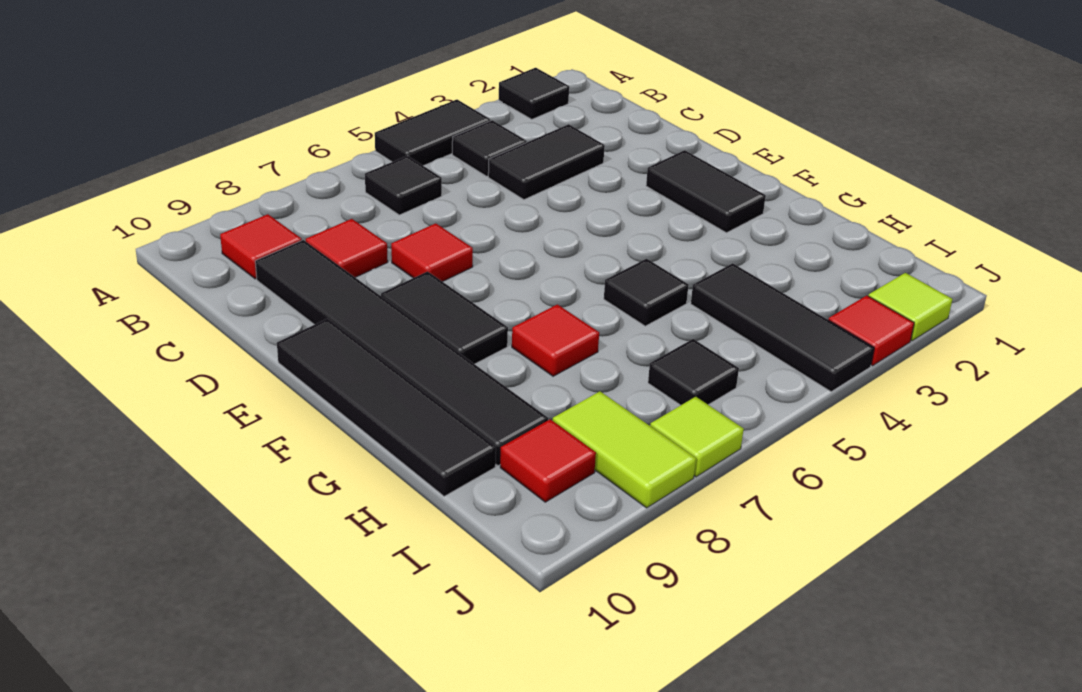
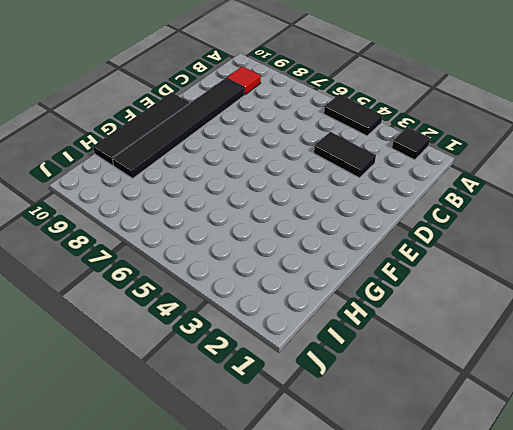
none -> black 1x1 tile [452,120,527,176]
none -> black 1x1 tile [365,156,442,215]
none -> red 1x1 tile [306,219,388,277]

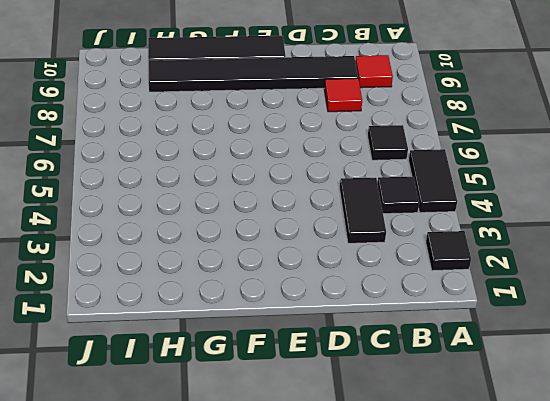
none -> red 1x1 tile [391,223,473,282]
none -> black 1x2 tile [646,150,766,233]
none -> black 1x2 tile [381,271,508,364]

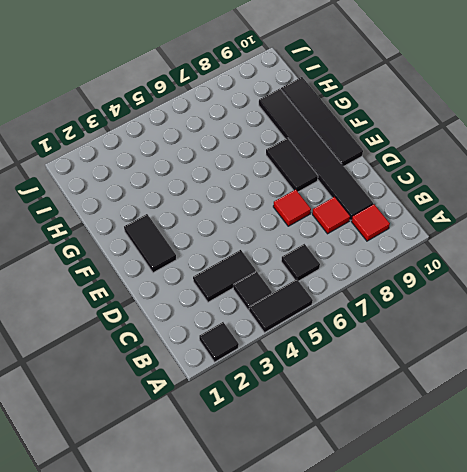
none -> black 1x1 tile [604,259,688,326]
none -> red 1x1 tile [512,304,599,376]
none -> black 1x3 tile [691,263,874,392]

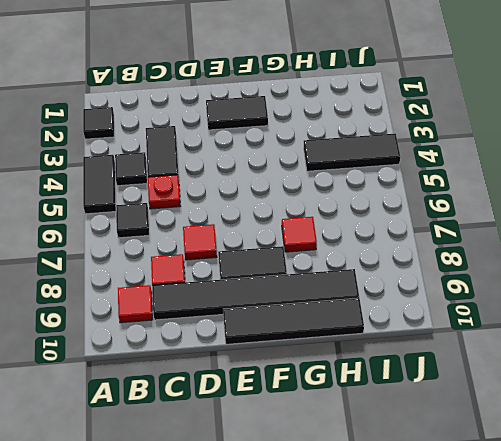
red 1x1 plate [148,175,180,209] -> none
none -> black 1x1 tile [604,259,688,326]
none -> black 1x1 tile [648,339,739,405]
none -> lime 1x2 tile [552,391,696,508]

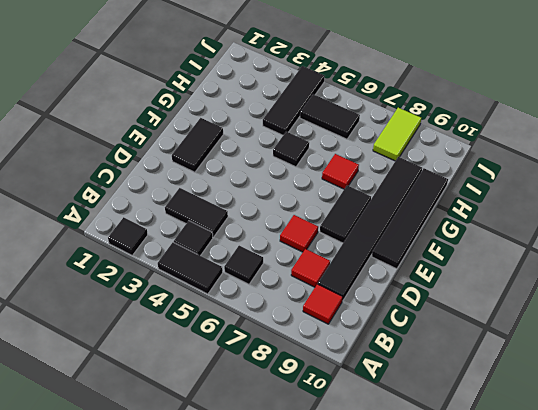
black 1x2 tile [300,94,360,139] -> black 1x1 tile [648,339,739,405]
none -> red 1x1 tile [500,419,596,502]
none -> lime 1x1 tile [868,273,952,341]
none -> red 1x1 tile [828,296,914,366]

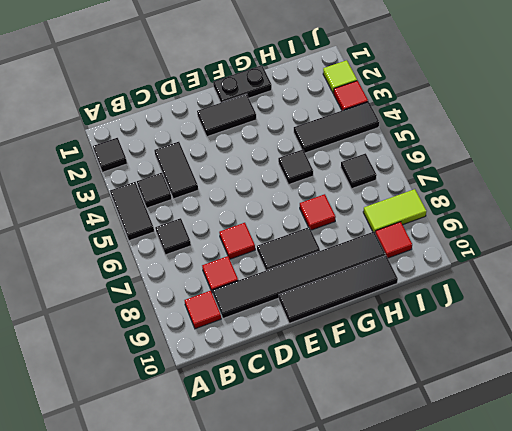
black 1x2 plate [213,65,272,102] -> none
none -> lime 1x1 tile [650,397,744,477]

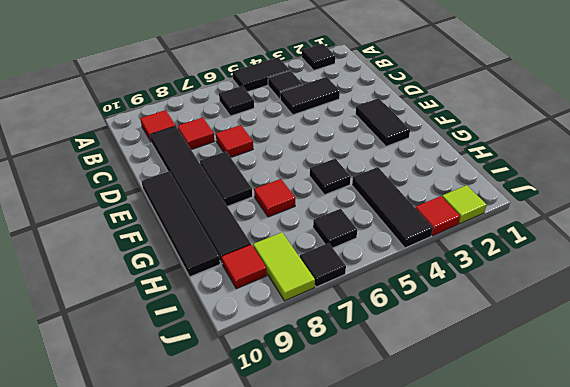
black 1x1 tile [300,243,346,287] -> lime 1x1 tile [650,397,744,477]

